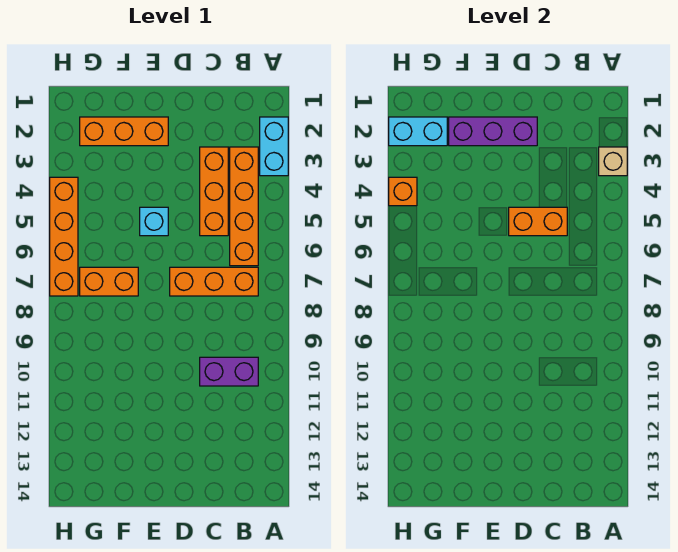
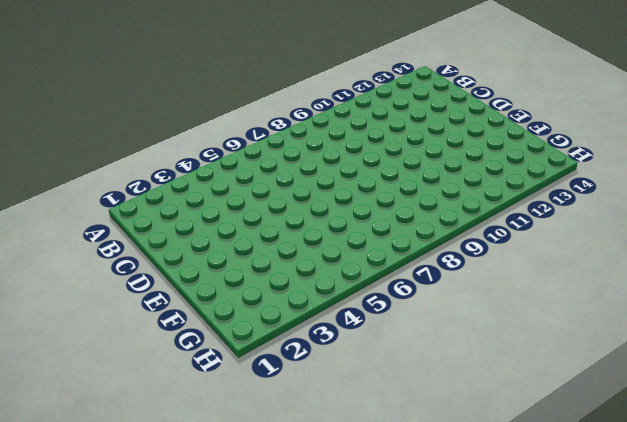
none -> cyan 1x2 brick [260,117,288,176]
none -> orange 1x4 brick [230,147,258,266]
none -> orange 1x3 brick [170,267,258,296]

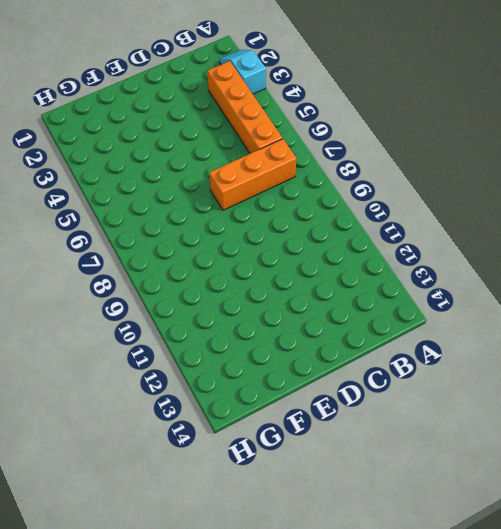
cyan 1x2 slope [219,50,266,94] -> cyan 1x2 brick [260,117,288,176]
none -> purple 1x2 brick [200,357,258,386]
none -> orange 1x3 brick [200,147,228,236]
none -> orange 1x3 brick [80,117,168,146]

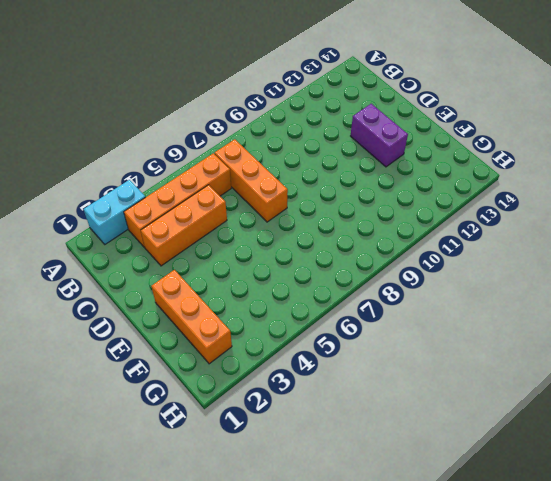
purple 1x2 brick [351,104,408,167] -> purple 1x2 brick moved to [200,357,258,386]
none -> cyan 1x1 brick [140,207,168,236]
none -> orange 1x2 brick [80,267,138,296]
none -> orange 1x4 brick [50,177,78,296]

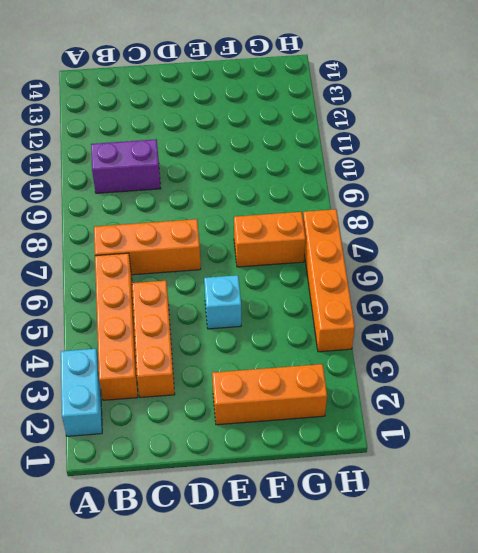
none -> tan 1x1 brick [599,147,627,176]
none -> orange 1x2 brick [509,207,567,236]
none -> purple 1x3 brick [449,117,537,146]

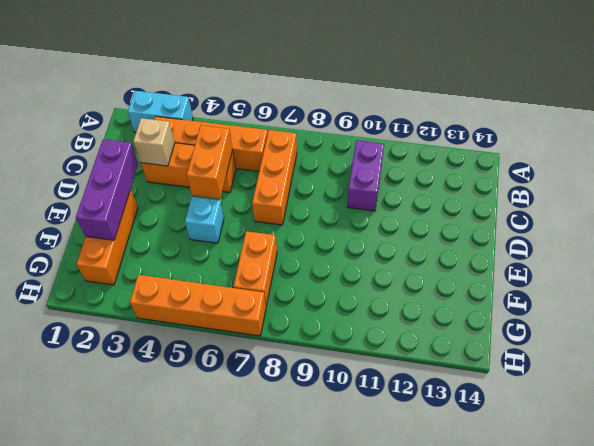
tan 1x1 brick [133,118,175,166] -> tan 1x1 brick moved to [599,147,627,176]
none -> cyan 1x2 brick [389,117,447,146]
none -> orange 1x1 brick [389,177,417,206]

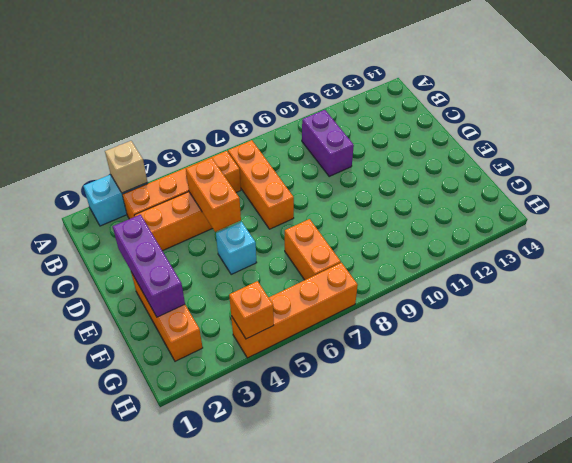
none -> cyan 1x2 brick [389,117,447,146]

